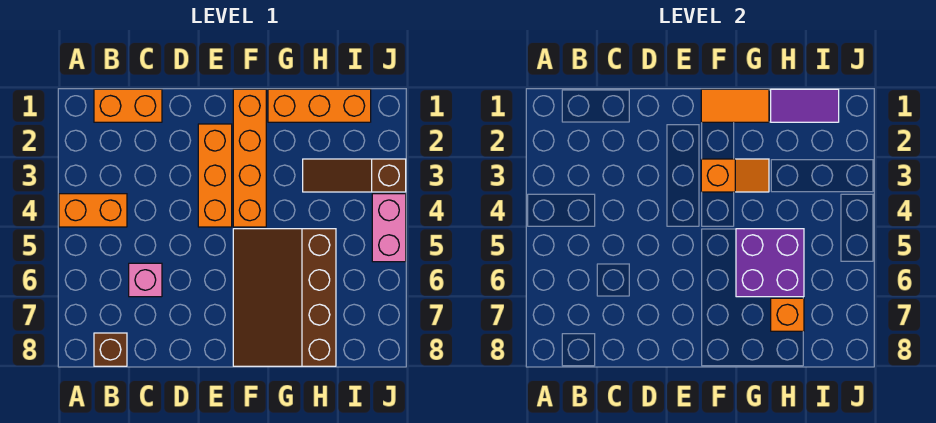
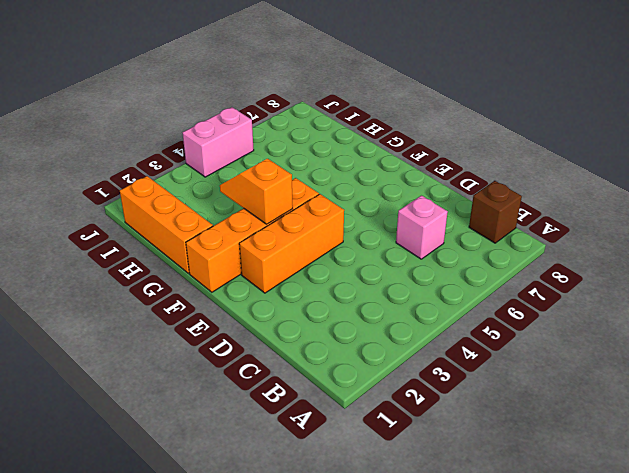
none -> orange 1x2 brick [59,194,127,227]
none -> orange 1x2 brick [94,89,162,122]
none -> brown 3x4 slope [233,229,336,366]

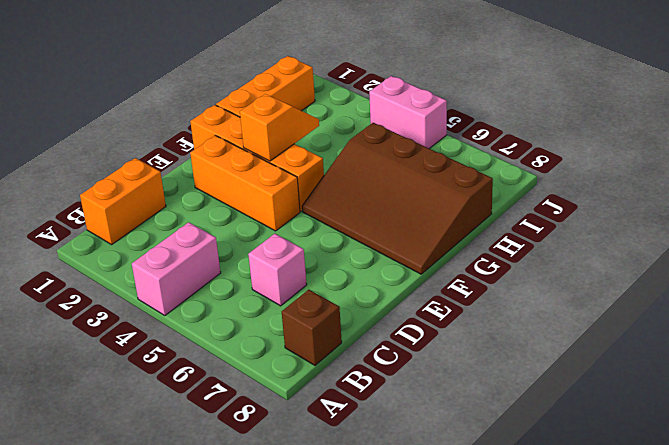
pink 1x2 brick [132,222,221,316] -> orange 1x2 brick [59,194,127,227]
none -> brown 1x3 slope [303,159,406,192]
none -> orange 1x2 tile [701,89,769,122]
none -> purple 2x2 brick [736,229,804,297]

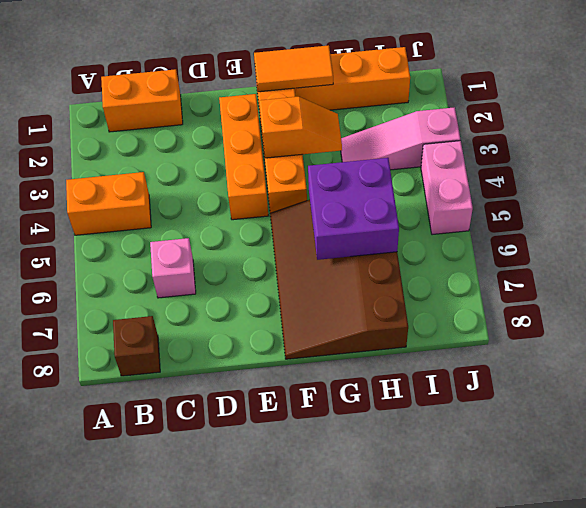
pink 1x3 slope [341,107,460,170] -> brown 1x3 slope [303,159,406,192]
none -> purple 1x2 tile [771,89,839,122]
none -> orange 1x1 brick [771,298,804,331]

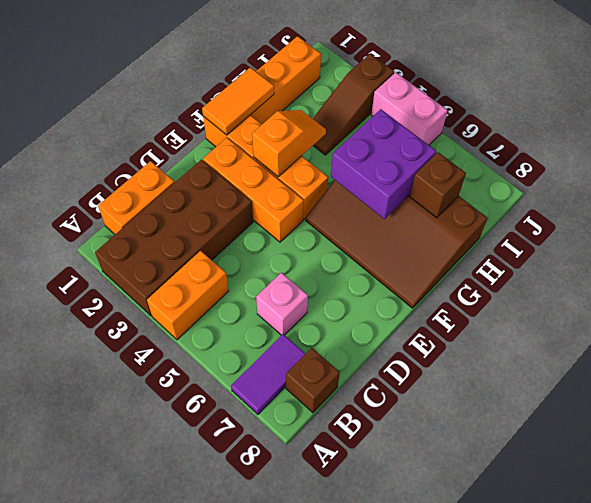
brown 2x4 brick [95,160,253,316] -> none
purple 1x2 tile [231,334,306,414] -> purple 1x2 tile moved to [771,89,839,122]
brown 1x1 brick [410,152,466,218] -> orange 1x1 brick [771,298,804,331]

